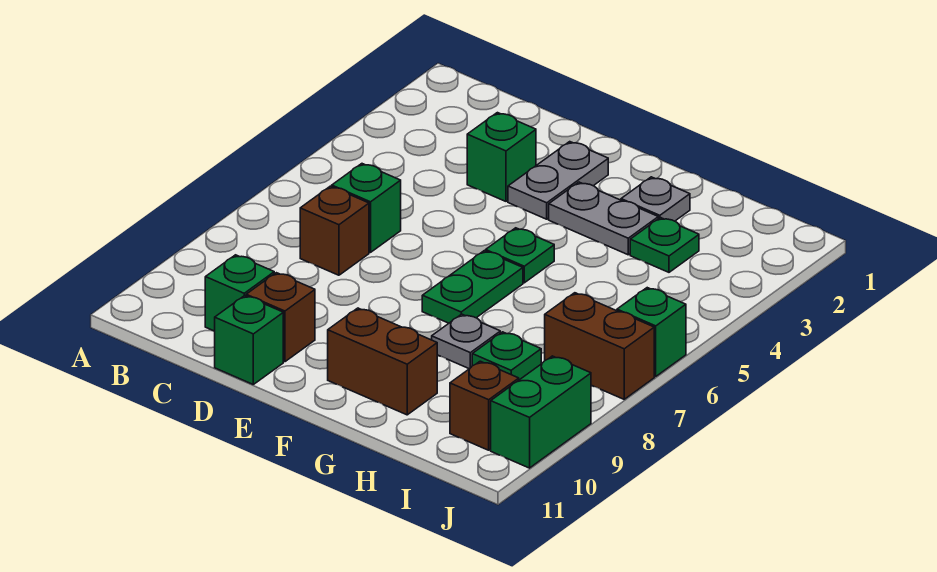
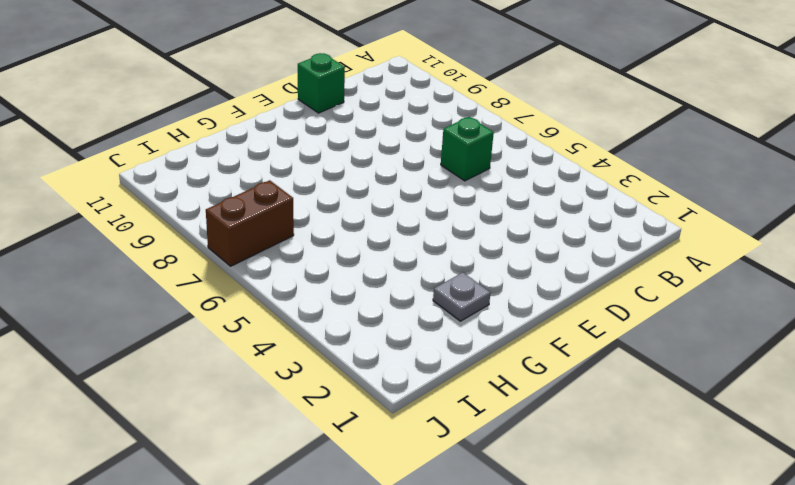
none -> brown 1x1 brick [300,186,369,275]
none -> green 1x1 brick [205,255,274,331]
none -> green 1x1 brick [467,113,536,201]

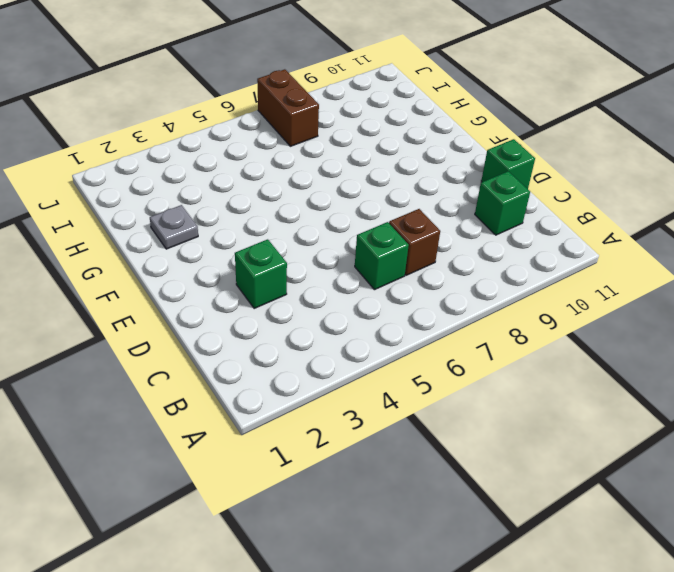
none -> brown 1x1 brick [246,273,315,362]
none -> grey 1x2 plate [508,142,608,219]
none -> grey 1x2 plate [549,182,658,255]

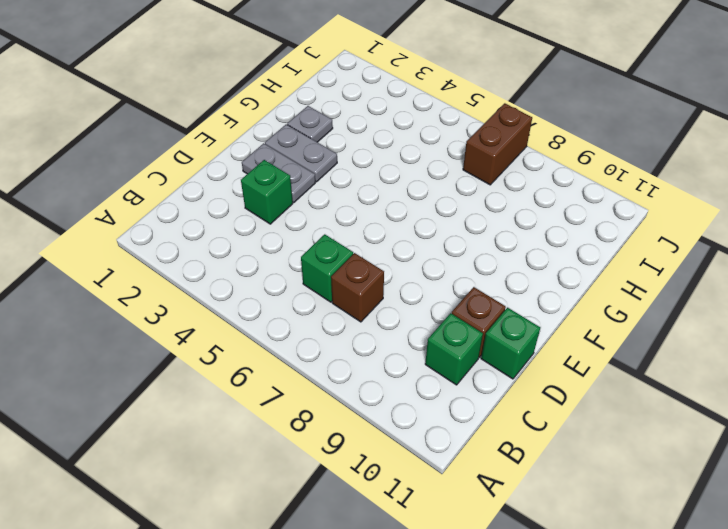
grey 1x2 plate [265,124,337,182] -> grey 1x2 plate turned to [549,182,658,255]
none -> green 1x1 plate [486,228,554,283]
none -> green 1x2 plate [422,251,523,323]
none -> brown 1x2 brick [328,308,437,415]

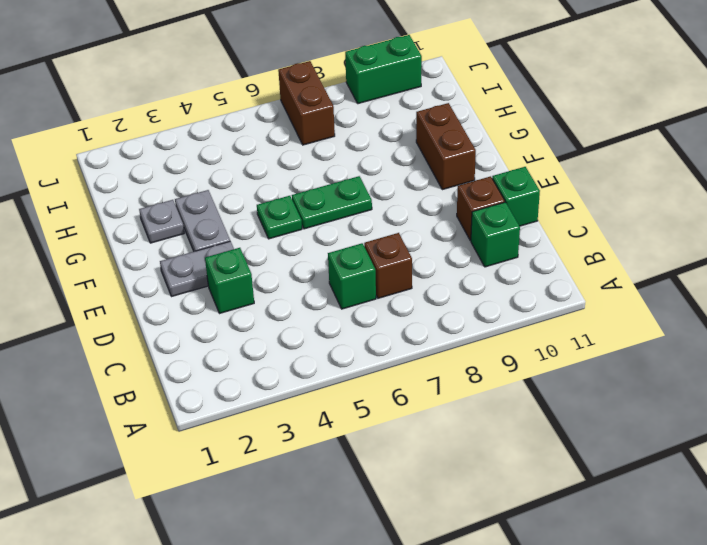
none -> grey 1x1 plate [432,314,500,369]
none -> green 1x1 plate [630,218,699,272]
none -> green 1x1 plate [472,332,541,380]

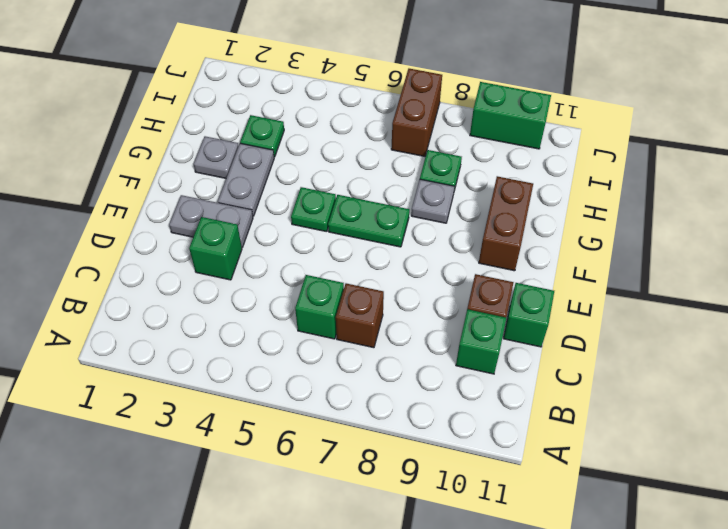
none -> brown 1x1 brick [450,361,519,450]
none -> green 1x1 brick [617,288,686,376]

